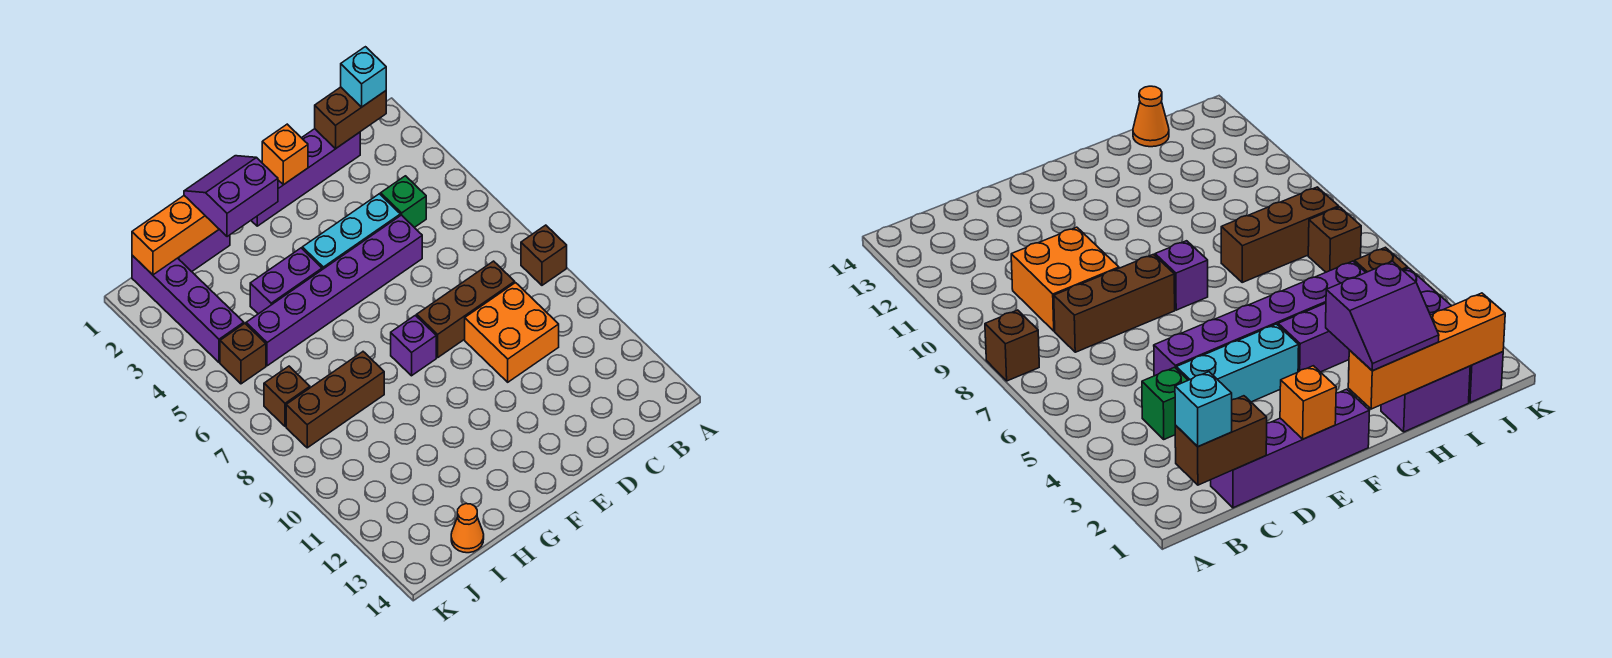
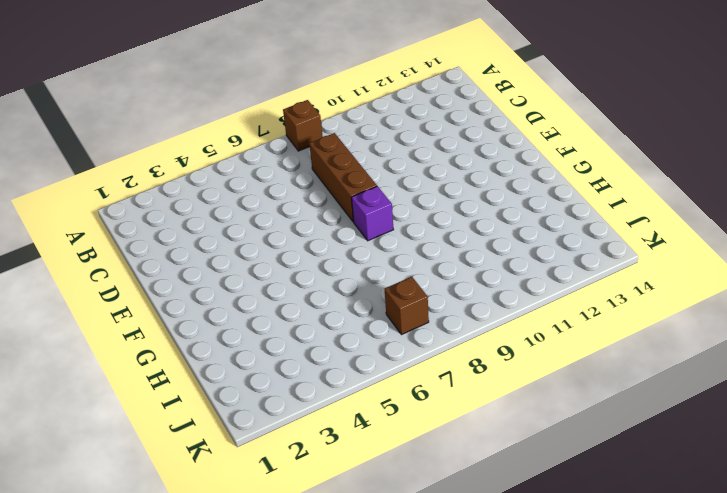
none -> purple 1x4 brick [251,129,360,226]
none -> green 1x1 brick [381,176,426,228]
none -> orange 2x2 brick [465,283,559,382]

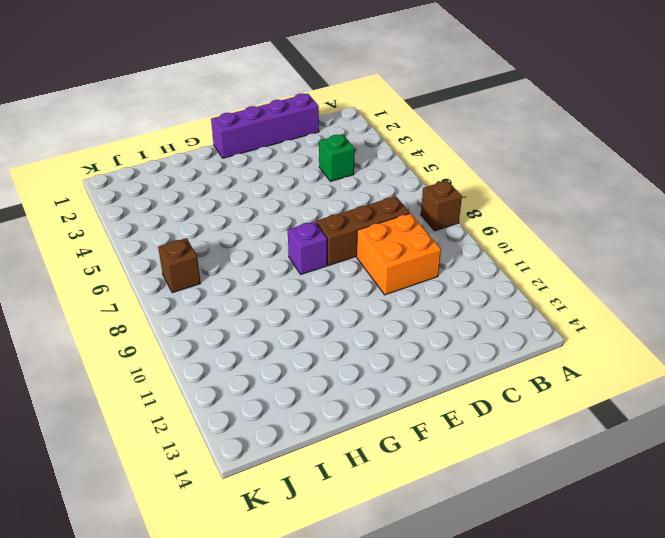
none -> cyan 1x3 brick [302,194,400,270]
none -> purple 1x6 brick [246,215,422,366]
none -> purple 1x2 brick [250,248,322,314]

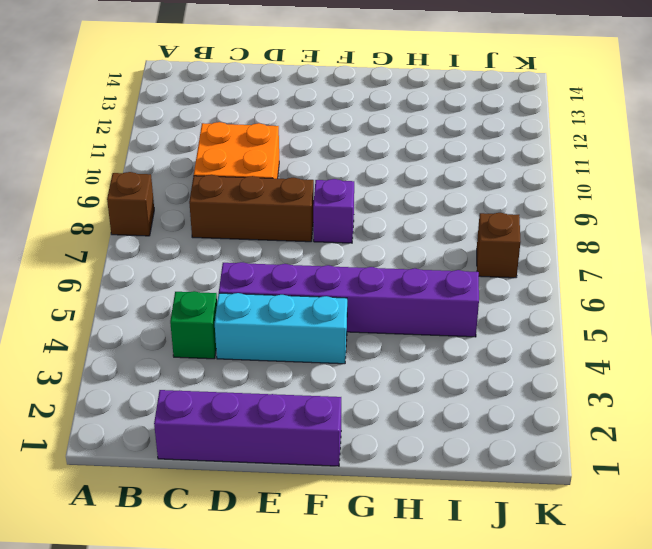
none -> purple 1x2 brick [250,248,322,314]
none -> purple 1x2 brick [178,229,230,272]
none -> brown 1x3 brick [286,352,384,448]

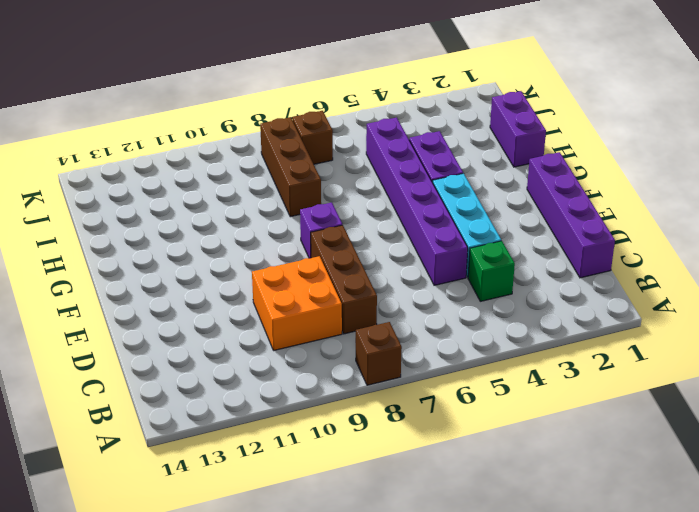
none -> orange 1x1 cone [451,504,484,553]
none -> purple 1x4 brick [132,255,244,362]
none -> brown 1x1 brick [220,324,266,384]

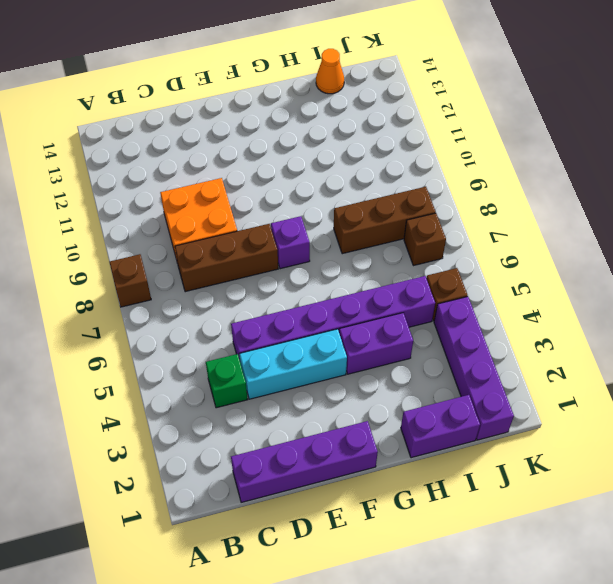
none -> brown 1x2 brick [315,87,386,149]
none -> orange 1x1 brick [262,124,308,185]
none -> orange 1x4 brick [132,196,219,275]

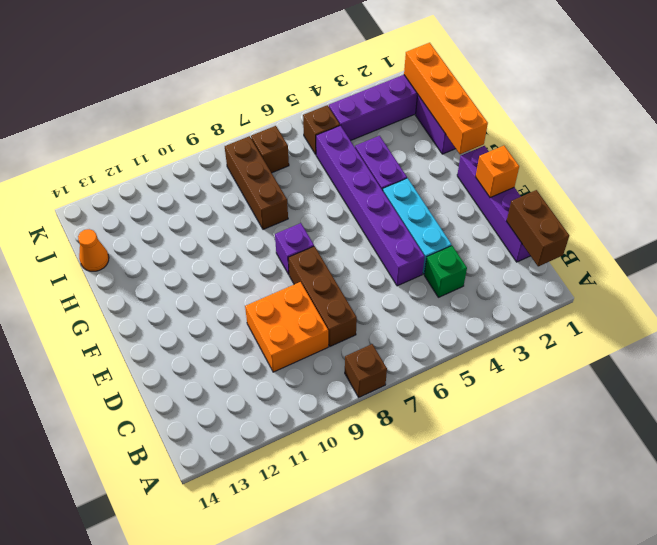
none -> cyan 1x1 brick [341,47,386,107]
none -> purple 2x2 slope [184,156,278,237]

